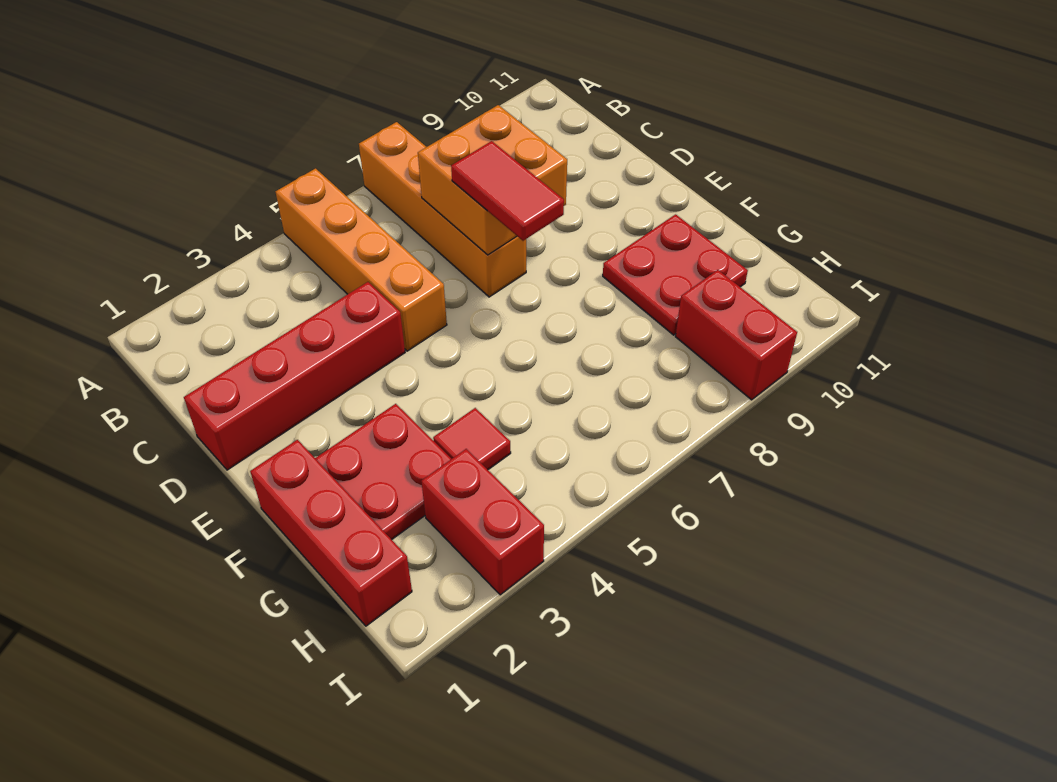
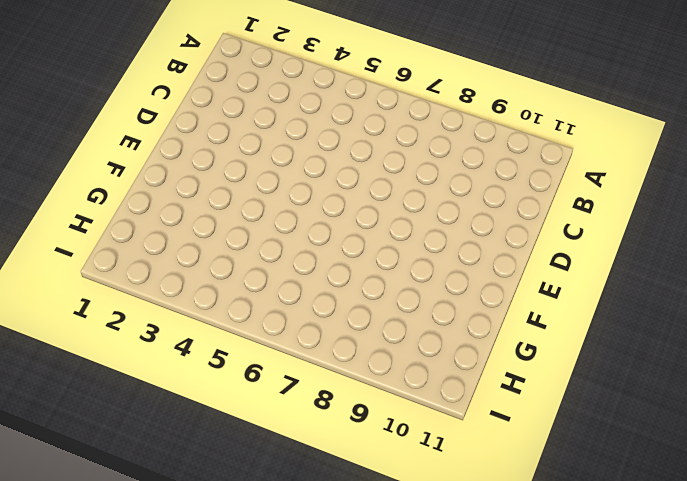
none -> orange 1x4 brick [275,168,447,351]
none -> orange 1x4 brick [359,122,526,297]

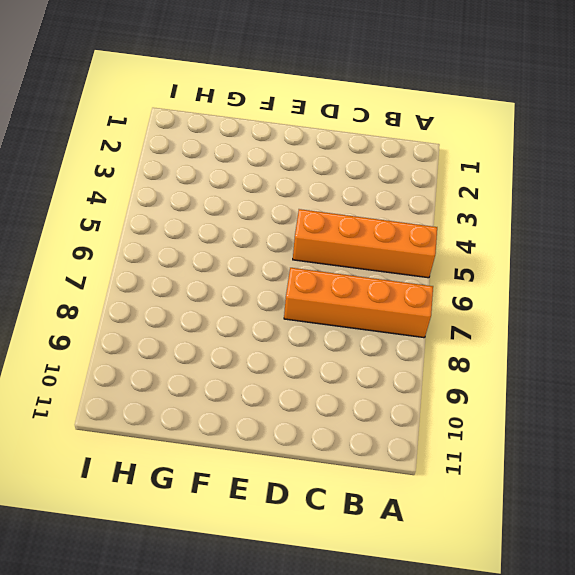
none -> red 1x4 brick [184,282,405,470]
none -> red 1x3 brick [250,440,412,626]

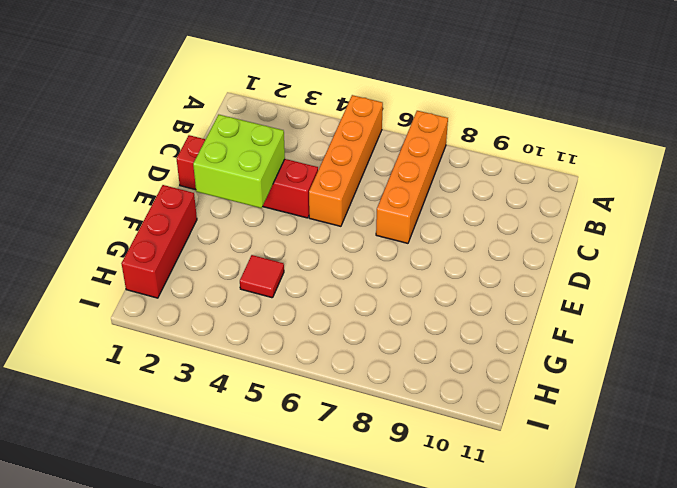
lime 2x2 brick [193,115,285,208] -> none
none -> red 2x2 plate [315,404,451,540]
none -> red 2x2 plate [603,214,748,335]

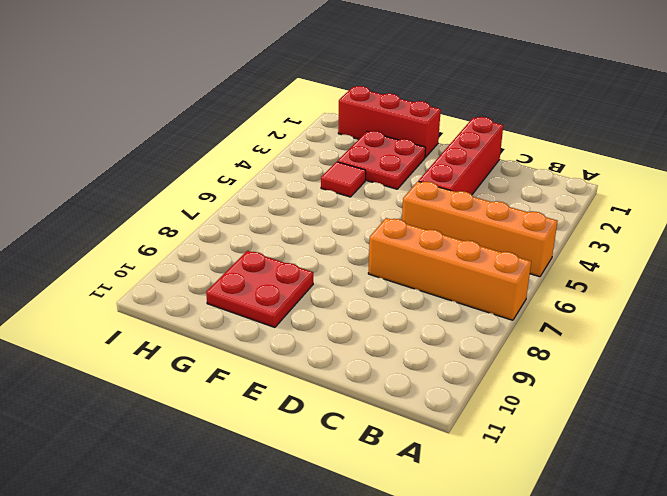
none -> red 1x2 brick [421,449,544,595]
none -> red 1x2 brick [675,270,797,400]

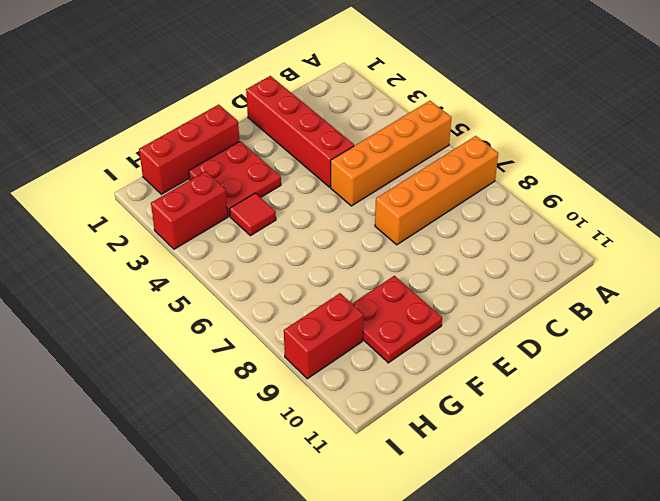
none -> orange 2x2 brick [418,105,567,255]
none -> red 1x2 tile [451,141,564,241]

